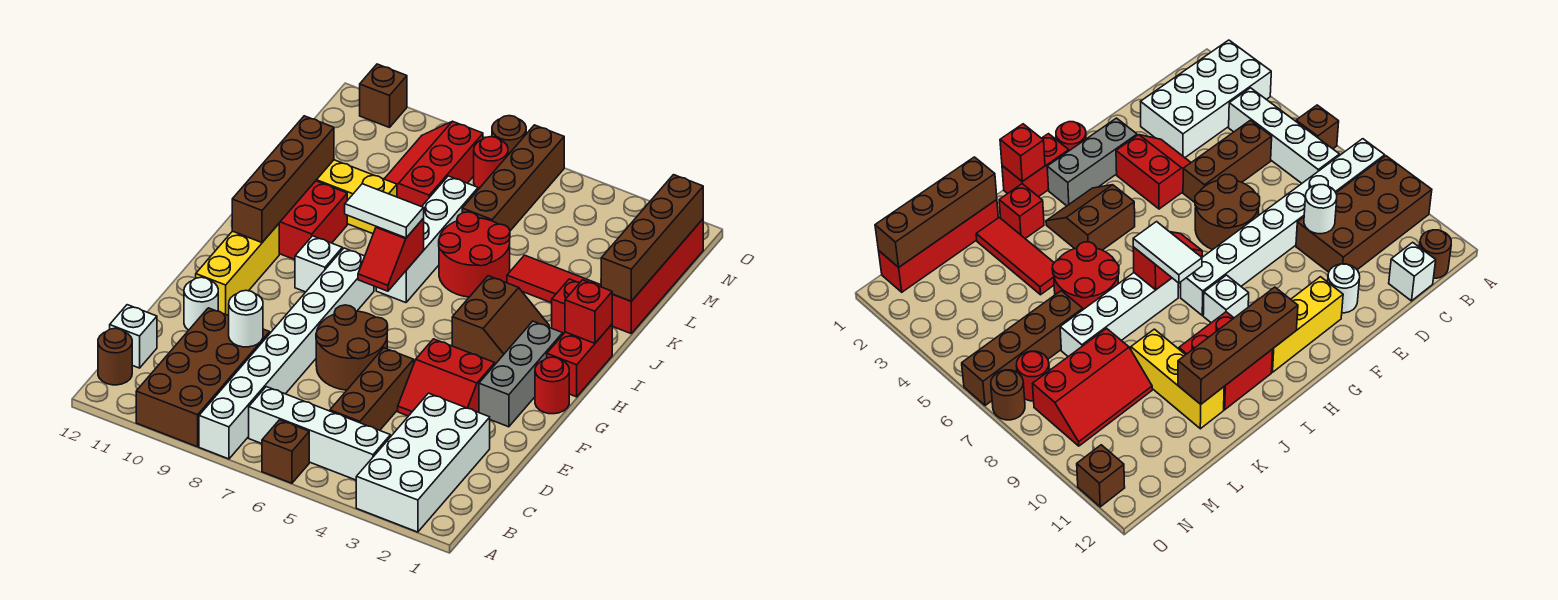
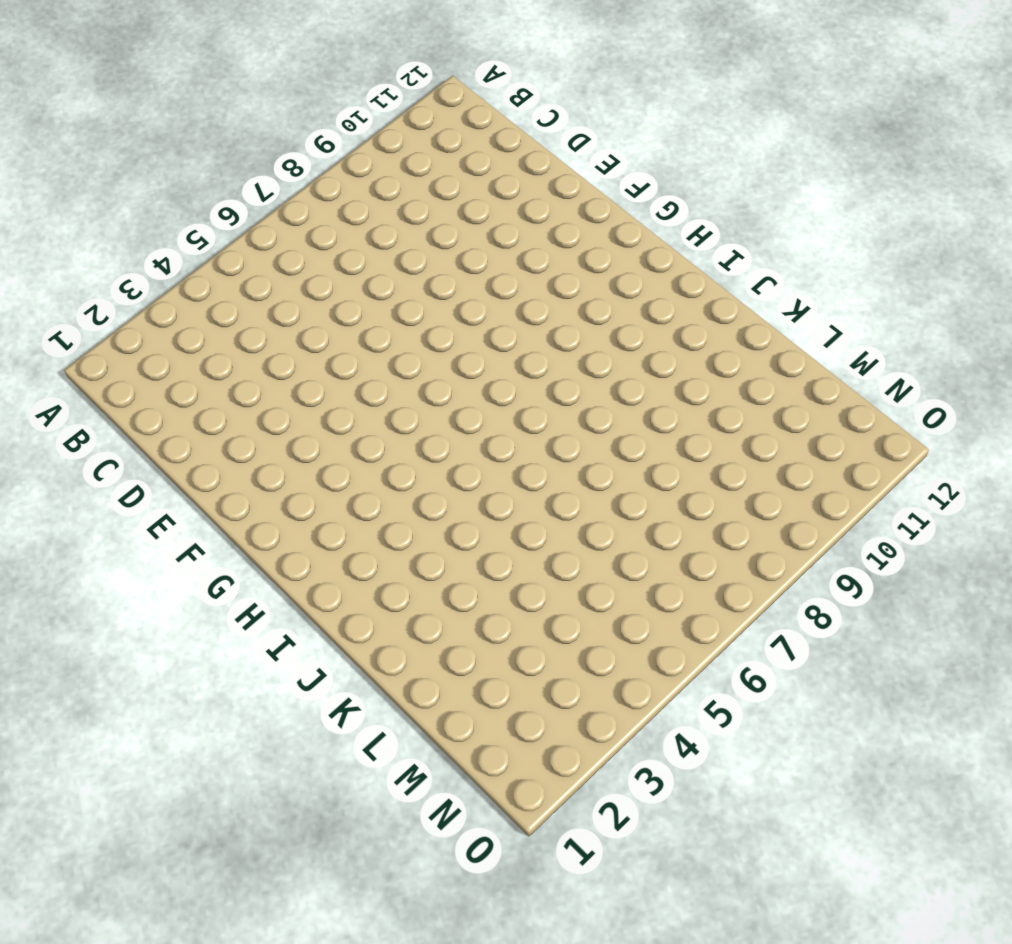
none -> white 2x4 brick [356,393,490,532]
none -> brown 1x1 brick [262,420,309,483]
none -> white 1x8 brick [199,248,374,459]
none -> brown 2x4 brick [136,308,270,447]

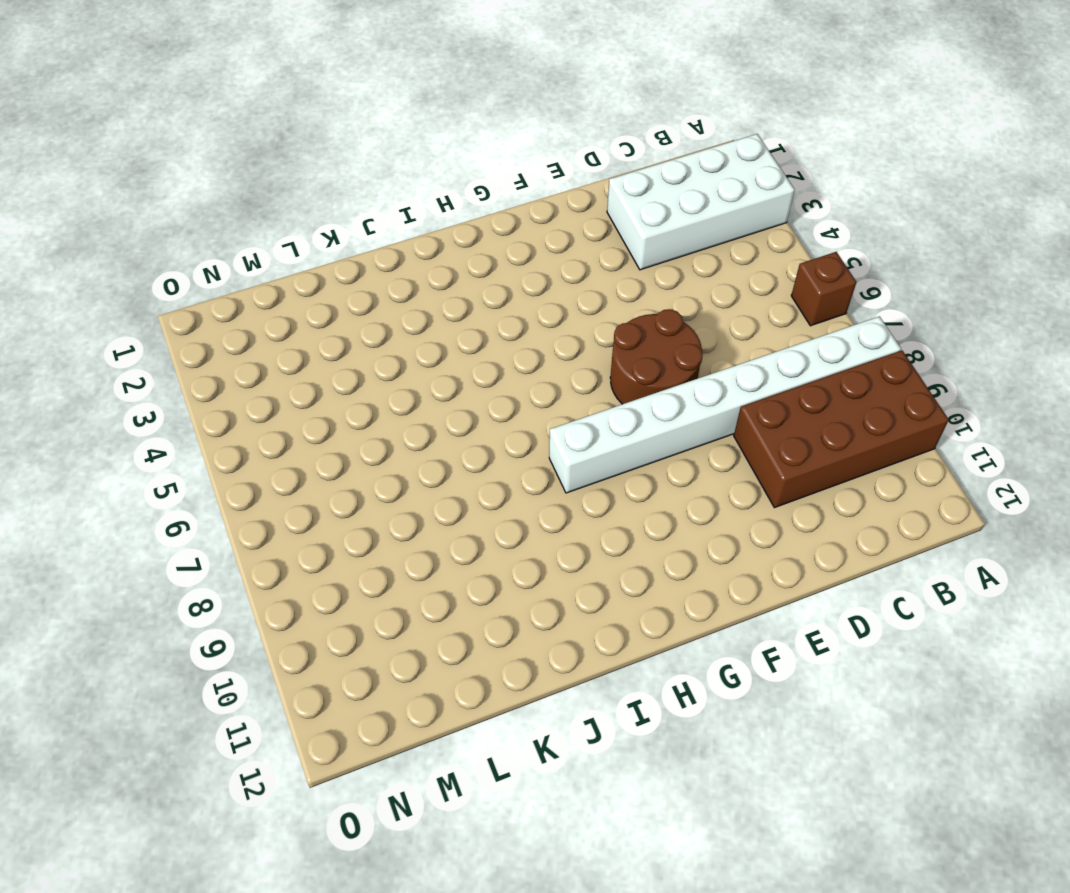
none -> white 1x4 brick [249,387,390,480]
none -> brown 1x1 round brick [98,328,132,385]
none -> brown 1x3 brick [330,348,414,430]
none -> white 1x1 brick [110,305,157,368]

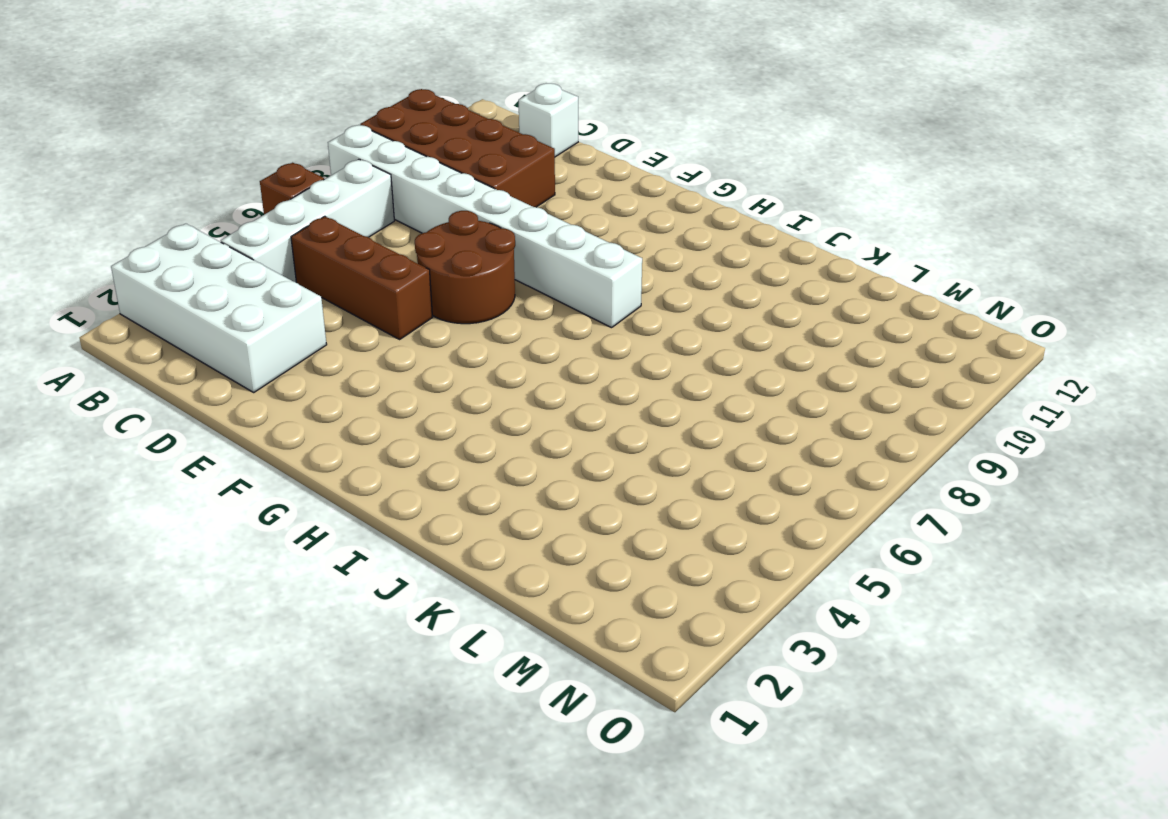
none -> brown 1x1 round brick [98,328,132,385]
none -> red 2x2 slope [398,339,495,416]
none -> white 1x1 round brick [184,277,218,330]
none -> grey 1x3 brick [479,321,563,427]

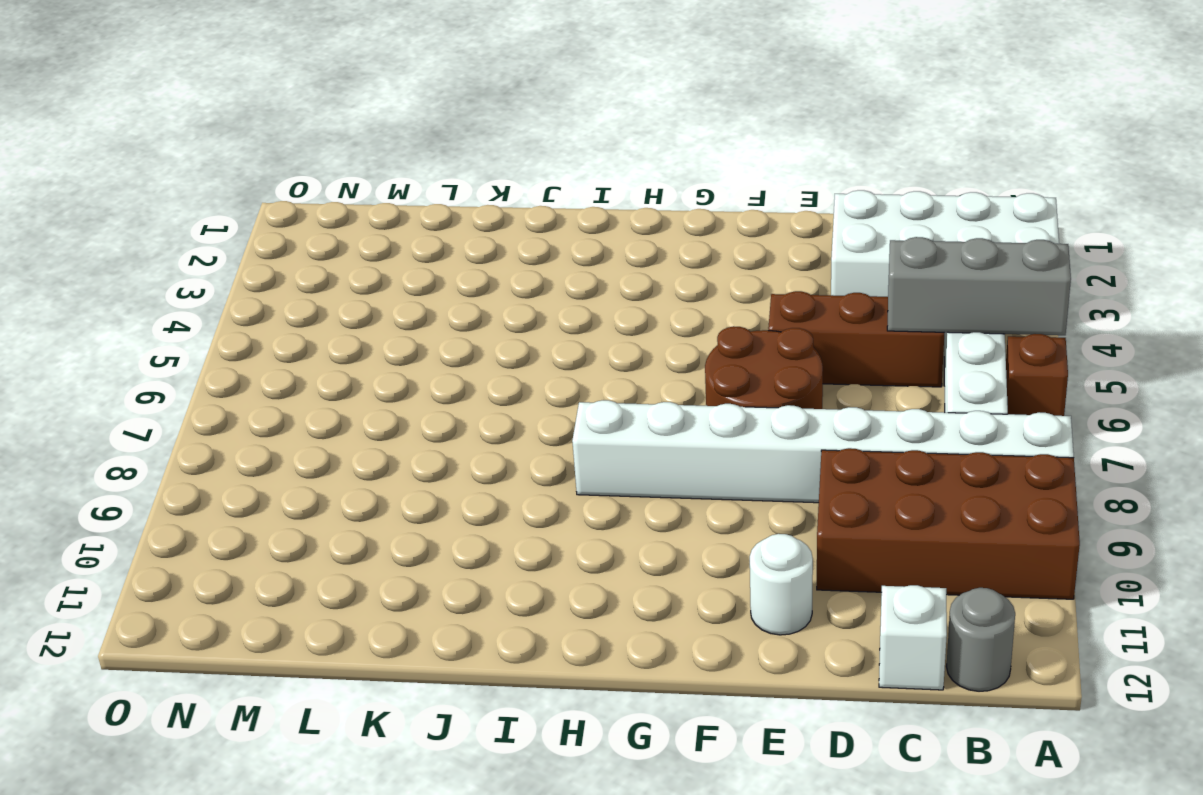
grey 1x3 brick [887,237,1071,335] -> grey 1x3 brick moved to [479,321,563,427]
grey 1x1 round brick [946,588,1015,691] -> brown 1x1 round brick [98,328,132,385]
none -> red 2x2 slope [398,339,495,416]
none -> yellow 1x3 brick [196,224,279,315]
none -> red 1x1 round brick [535,357,569,414]
none -> red 1x2 brick [547,324,612,397]

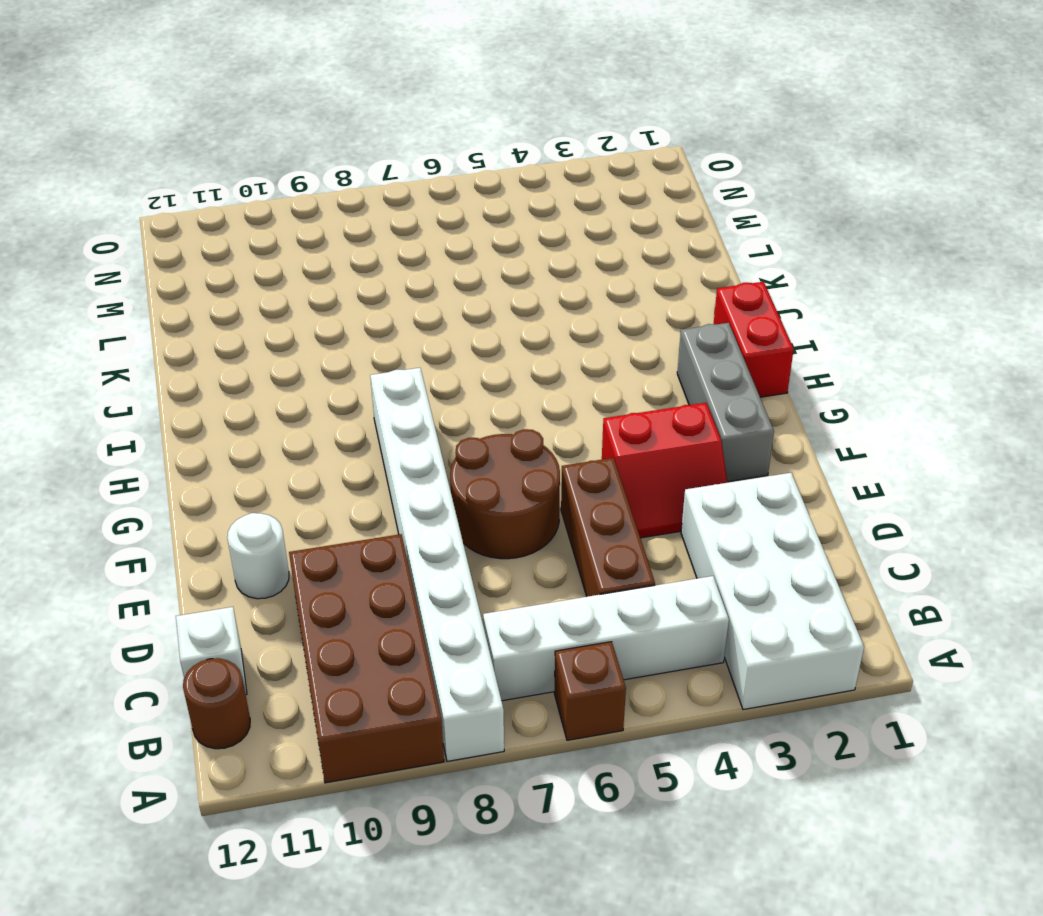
none -> yellow 1x3 brick [196,224,279,315]
none -> red 1x1 round brick [535,357,569,414]
none -> brown 2x2 slope [452,276,549,364]
none -> white 1x1 brick [295,236,342,292]

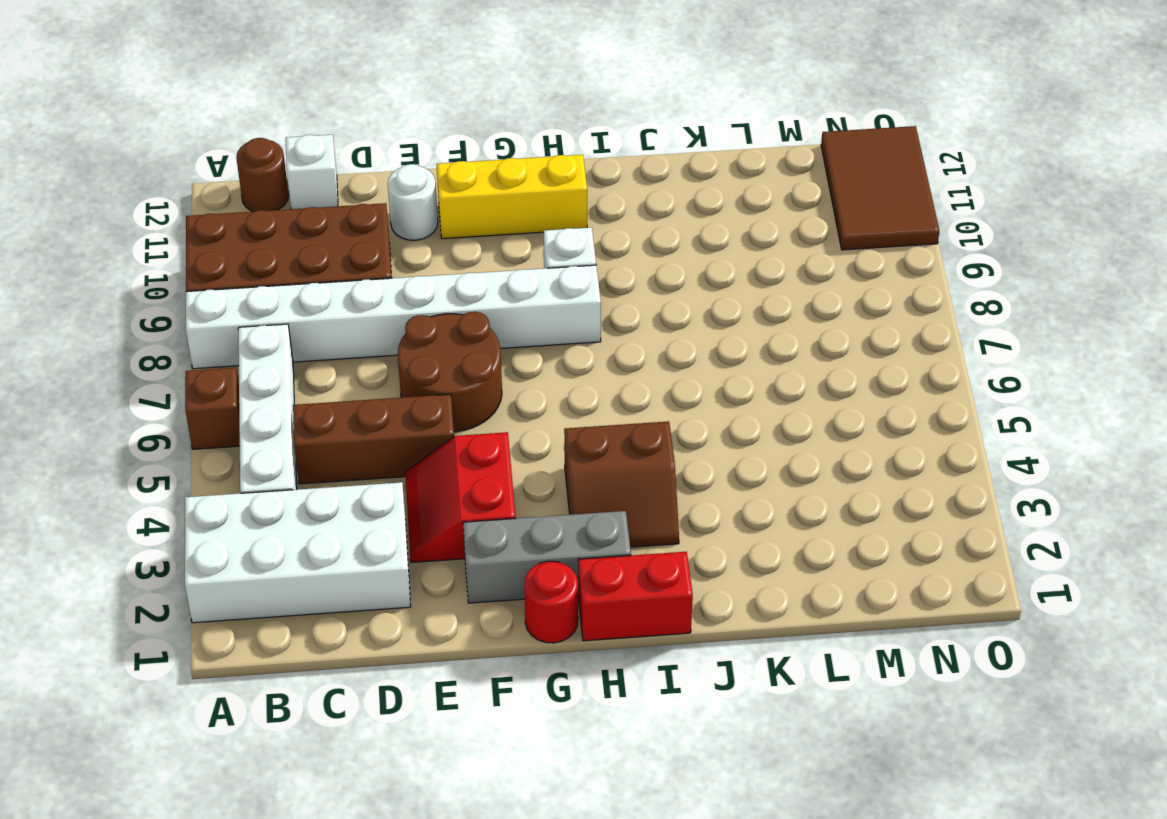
brown 2x3 tile [821,126,939,250] -> brown 1x1 brick [360,64,407,128]
none -> white 1x4 brick [376,176,478,303]
none -> red 2x2 brick [279,181,347,260]
none -> red 1x1 brick [552,279,580,334]
none -> red 2x2 round brick [439,212,510,297]

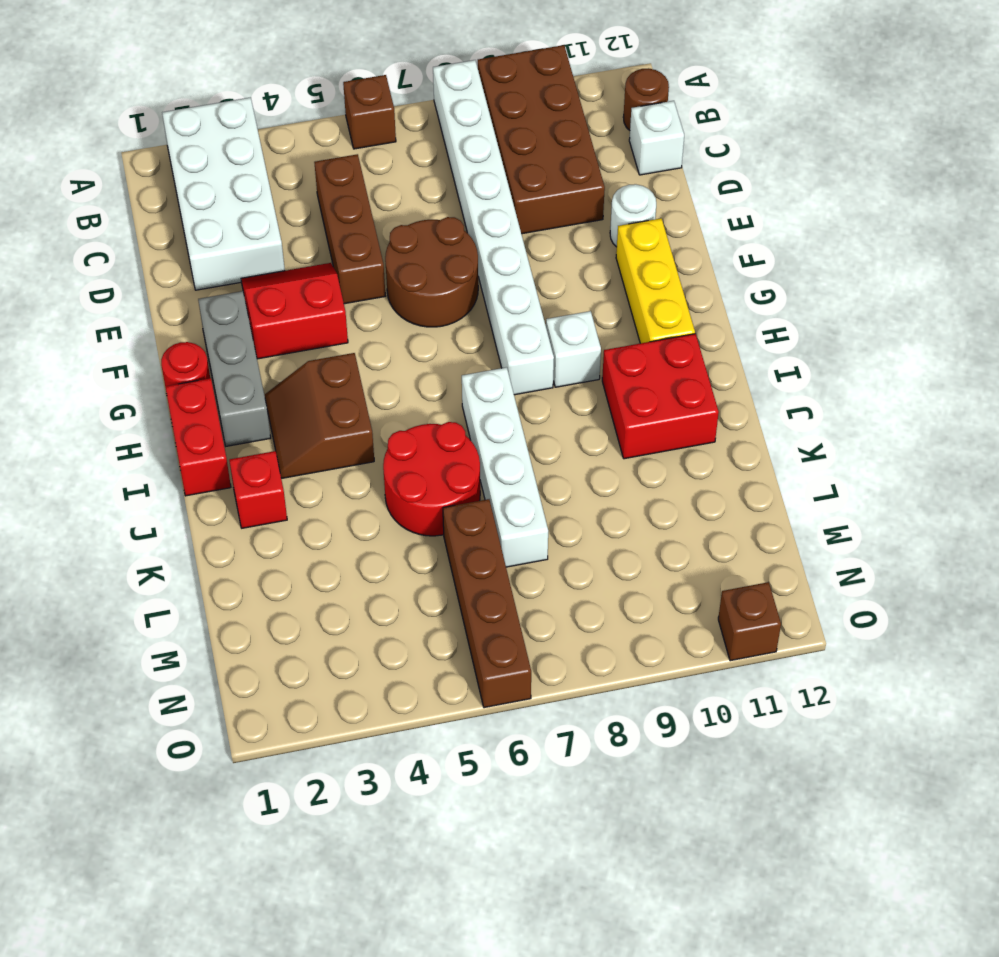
none -> white 1x4 brick [249,387,390,480]
none -> red 1x4 brick [612,219,703,333]
none -> red 1x3 tile [507,255,601,303]
none -> yellow 1x3 brick [316,160,397,234]

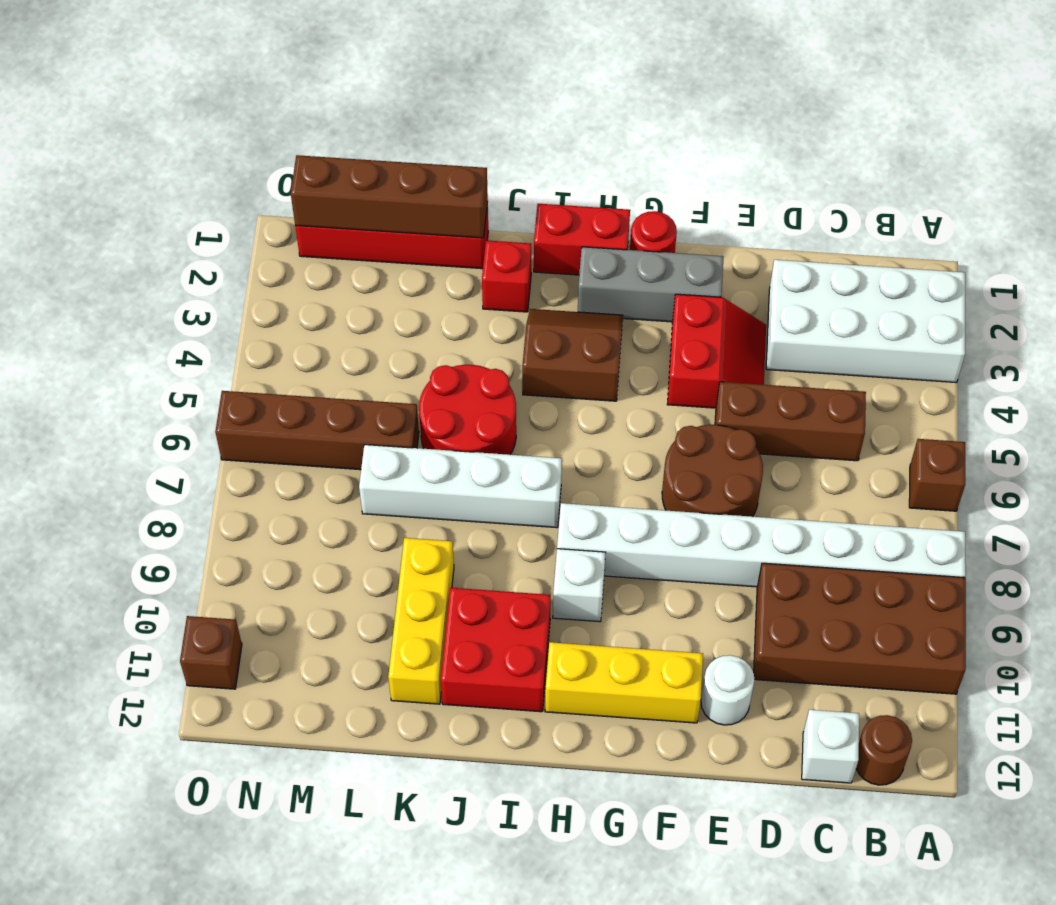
none -> white 1x4 brick [249,387,390,480]
none -> red 1x3 tile [507,255,601,303]
none -> red 2x3 slope [385,121,483,207]
none -> red 1x1 round brick [474,137,508,189]

